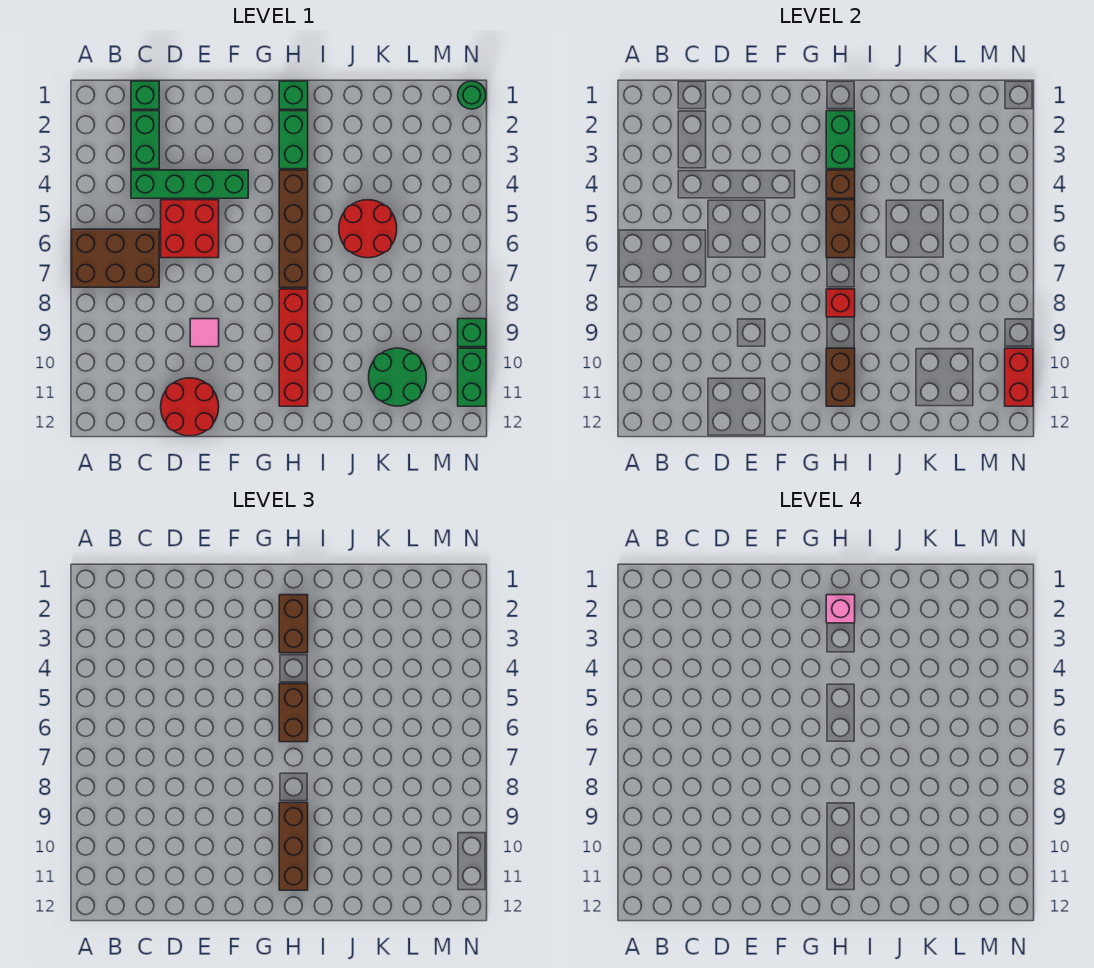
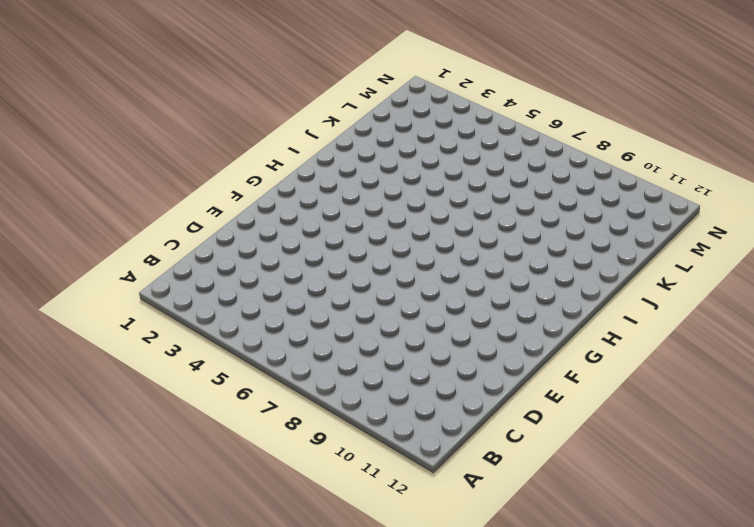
none -> brown 2x3 brick [72,229,159,287]
none -> green 1x1 brick [131,81,159,109]
none -> green 1x2 brick [131,111,159,169]

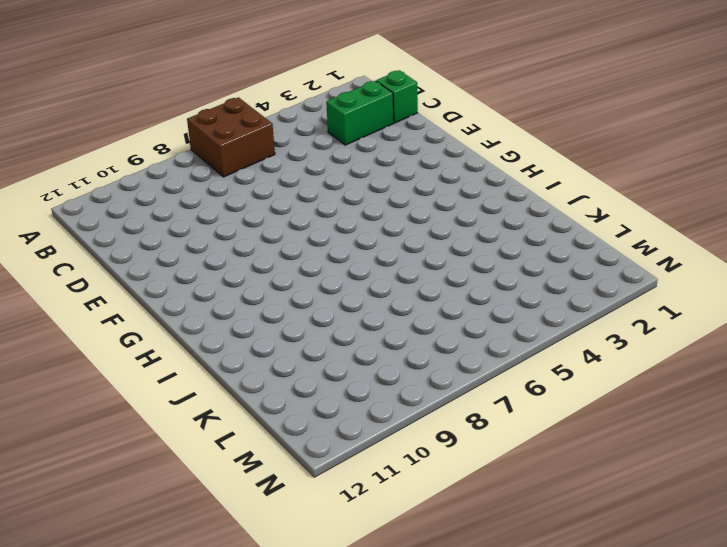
brown 2x2 brick [187,97,275,177] -> brown 2x3 brick [72,229,159,287]
none -> green 1x4 brick [131,170,248,198]
none -> red 2x2 brick [161,200,219,258]
none -> red 2x2 round brick [161,378,219,436]

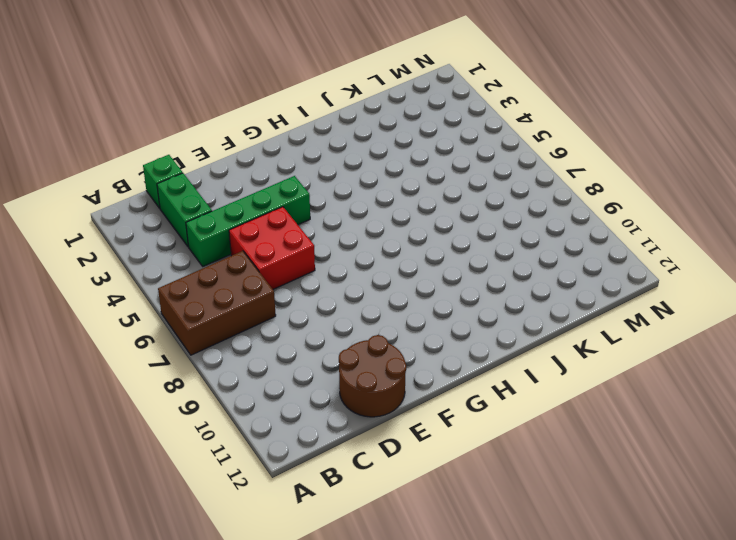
brown 2x2 round brick [339,335,406,417] -> red 2x2 round brick [161,378,219,436]
none -> pink 1x1 tile [190,319,219,347]
none -> green 1x1 brick [279,81,308,109]
none -> green 1x2 brick [279,111,308,169]

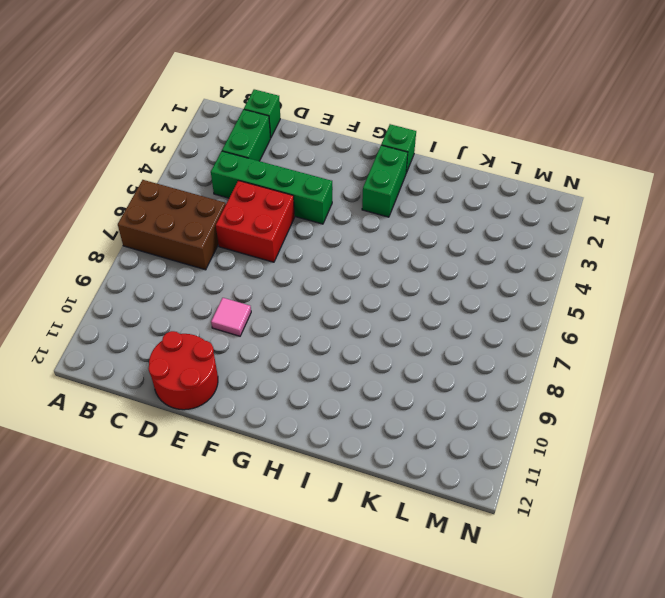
none -> brown 1x4 brick [279,170,308,287]
none -> red 1x4 brick [279,289,308,406]
none -> red 2x2 round brick [339,200,397,258]

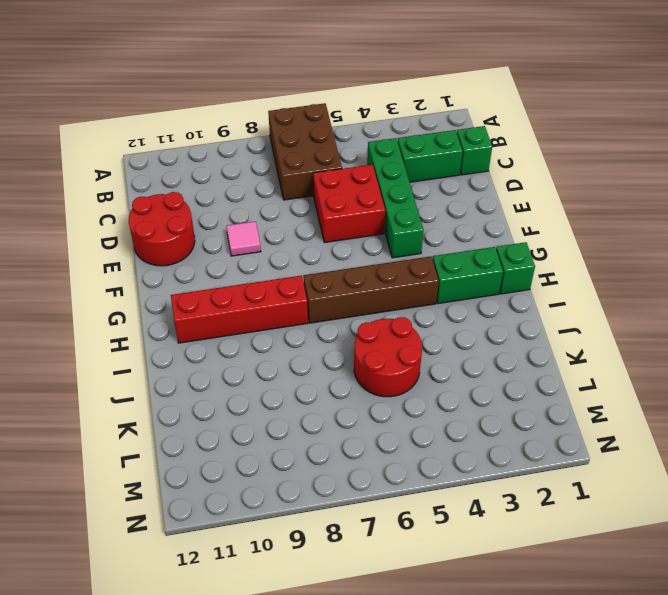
none -> green 2x2 round brick [369,348,426,406]
none -> green 1x1 round brick [458,81,486,109]
none -> green 1x1 brick [458,319,486,347]

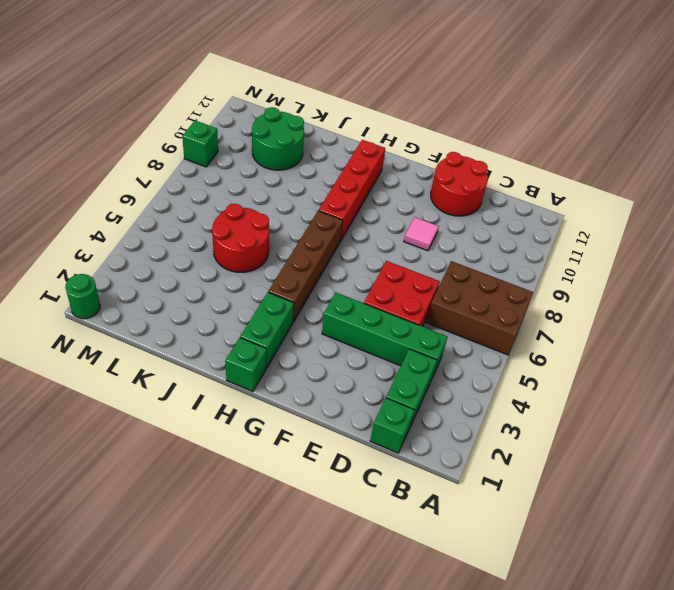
none -> green 1x2 brick [458,348,486,406]
none -> green 1x2 brick [826,111,855,169]
none -> brown 1x1 brick [826,170,855,198]

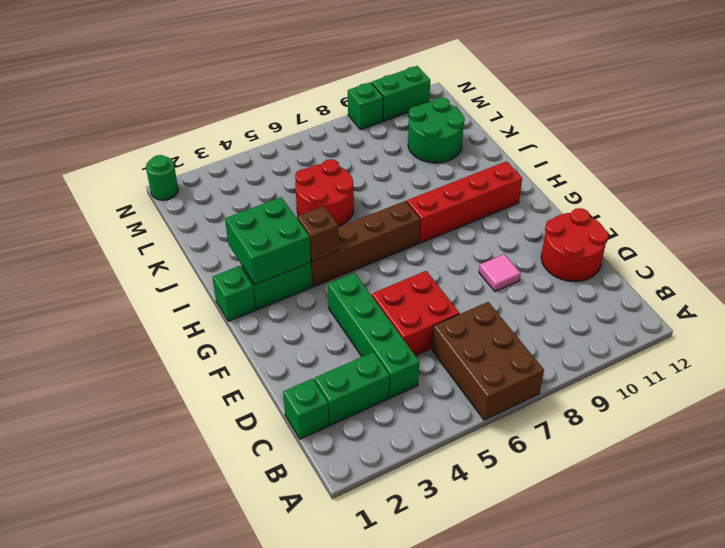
green 2x2 brick [225,197,311,285] -> green 1x2 brick [826,111,855,169]
none -> brown 1x2 brick [826,200,855,258]
none -> red 1x1 brick [826,289,855,317]
none -> brown 1x2 brick [826,348,855,406]

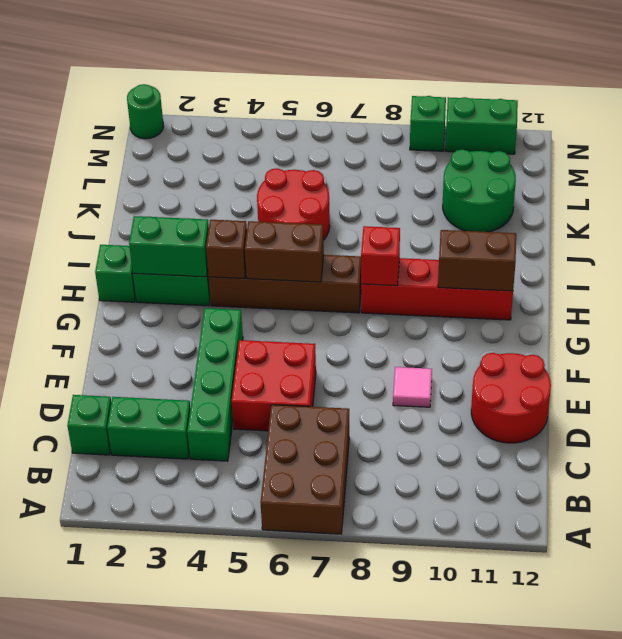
none -> red 1x2 brick [1005,348,1033,406]
none -> brown 1x2 brick [279,595,308,653]
none -> brown 1x2 brick [279,684,308,742]

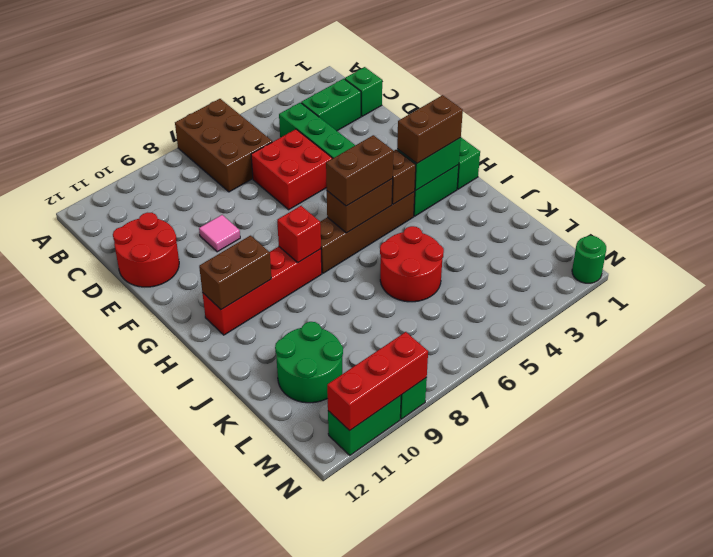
red 1x3 brick [327,332,428,431] -> red 1x2 brick [1005,348,1033,406]
none -> brown 1x3 brick [279,803,308,890]
none -> pink 1x1 brick [826,595,855,623]

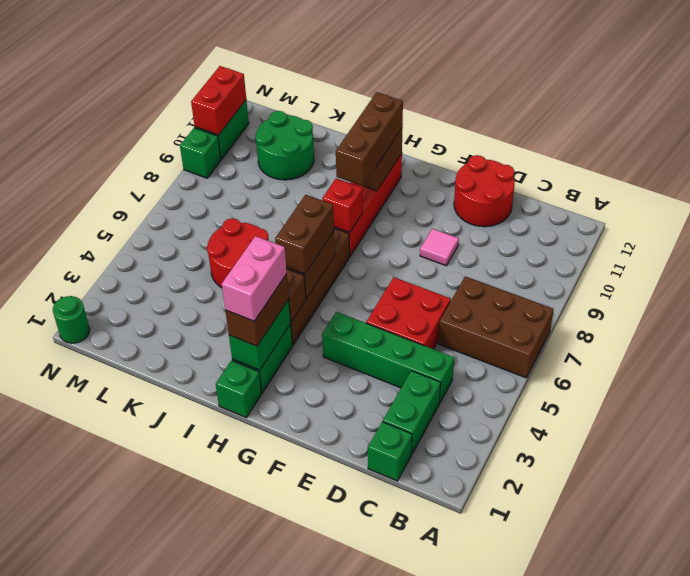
pink 1x2 brick [222,236,287,321] -> pink 1x1 brick [826,595,855,623]

